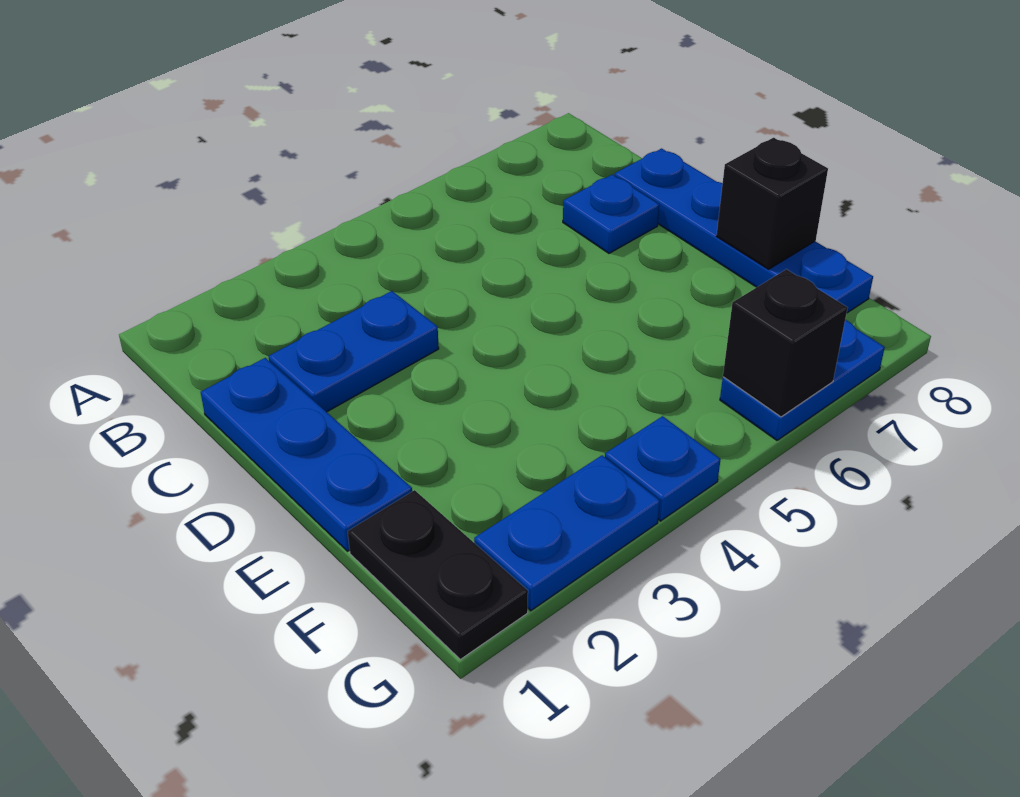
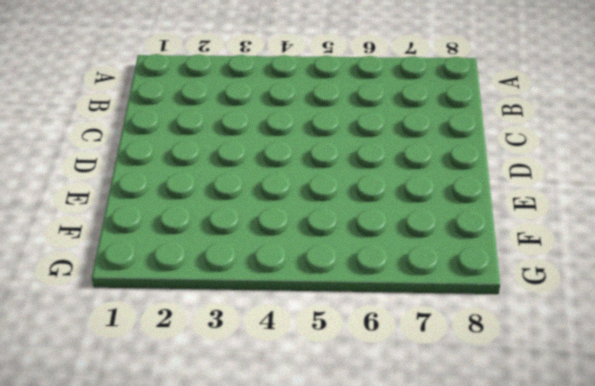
none -> blue 1x3 plate [201,358,412,551]
none -> blue 1x2 plate [269,291,439,412]

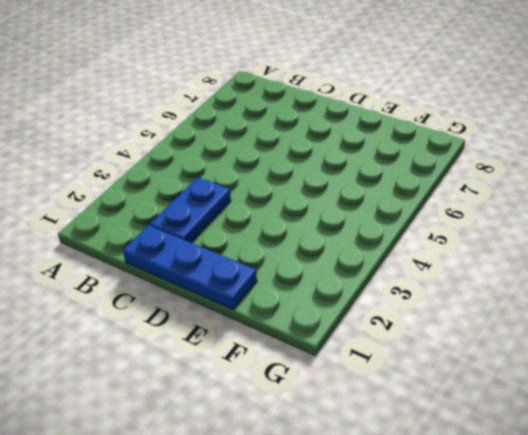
none -> blue 1x1 plate [563,175,659,253]
none -> blue 1x4 plate [615,149,873,313]

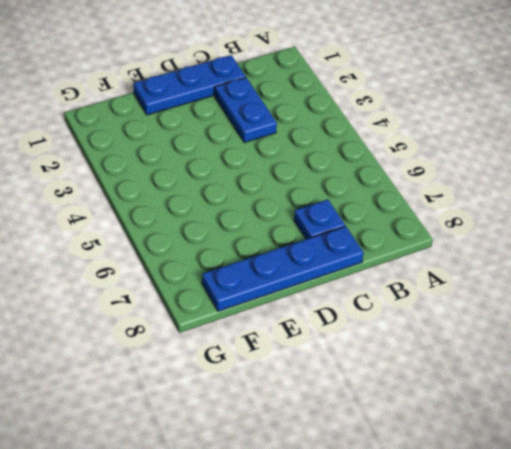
none -> black 1x2 plate [348,490,528,659]
none -> blue 1x2 plate [474,455,660,611]

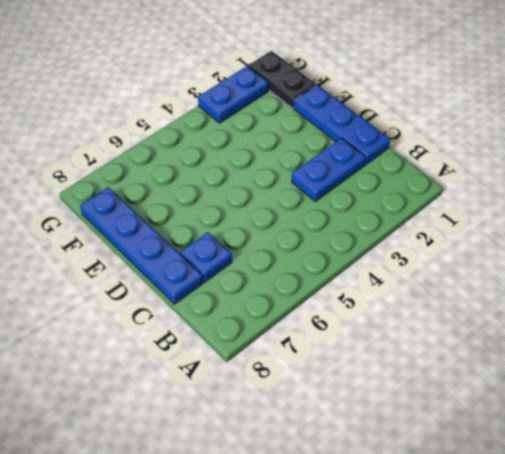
none -> blue 1x1 plate [605,416,721,521]
none -> blue 1x2 plate [720,320,885,440]

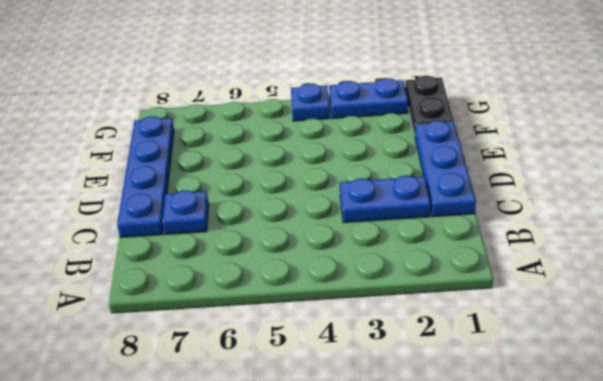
none -> blue 1x2 plate [720,320,885,440]
none -> black 1x1 brick [716,138,828,269]

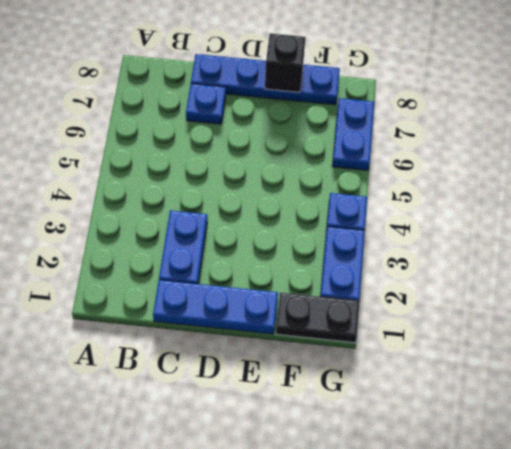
none -> black 1x1 brick [723,269,847,417]

